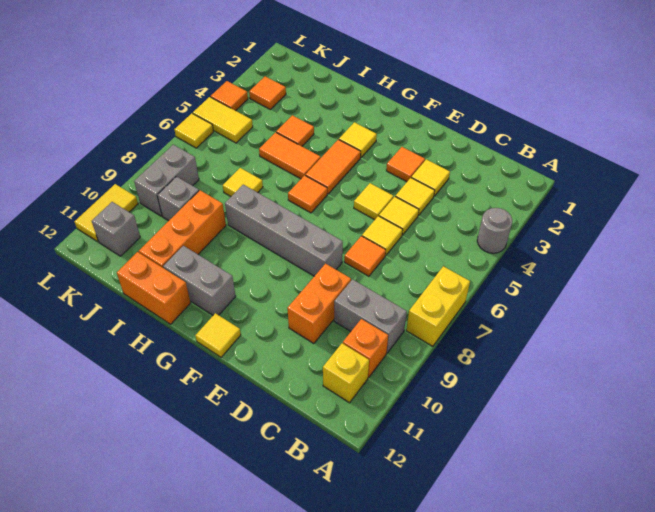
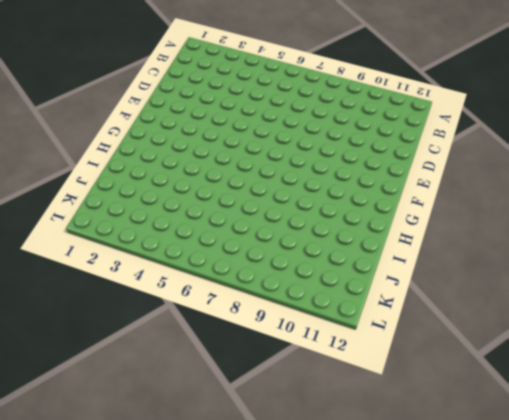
none -> grey 1x1 round brick [477,208,512,253]
none -> yellow 1x2 brick [406,266,470,346]
none -> grey 1x2 brick [334,279,407,353]
none -> orange 1x1 brick [343,319,388,378]

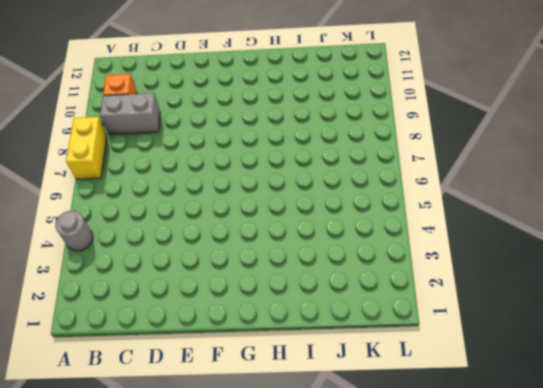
none -> yellow 1x1 brick [323,343,369,403]
none -> yellow 1x1 tile [411,159,450,196]
none -> yellow 1x1 tile [395,178,435,215]
none -> yellow 1x1 tile [379,197,419,235]

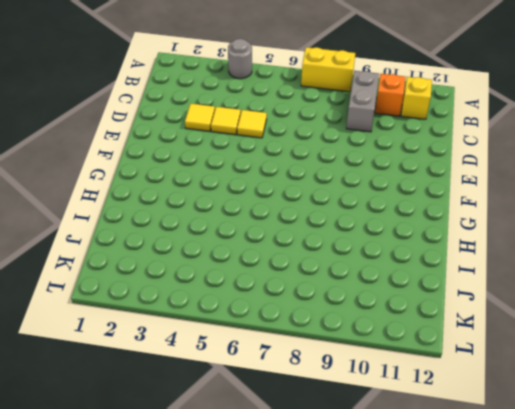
none -> yellow 1x1 tile [362,216,403,255]
none -> orange 1x1 tile [344,236,386,276]
none -> orange 1x2 brick [287,264,351,343]
none -> orange 1x1 tile [386,147,425,182]

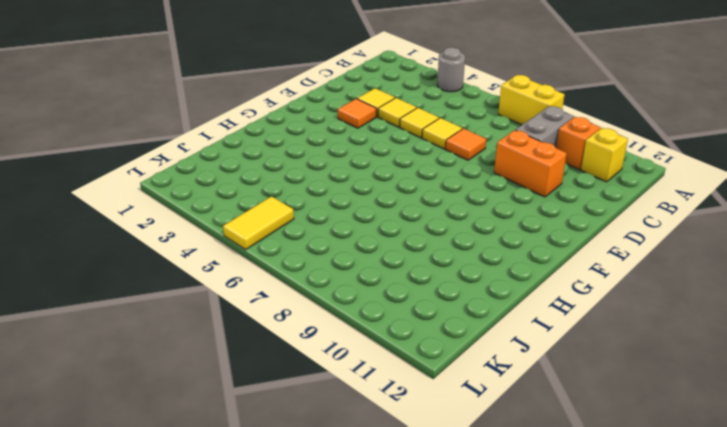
none -> yellow 1x1 tile [354,183,393,220]
none -> grey 1x4 brick [225,185,343,276]
none -> yellow 1x1 tile [195,313,241,357]
none -> yellow 1x1 tile [339,122,377,157]

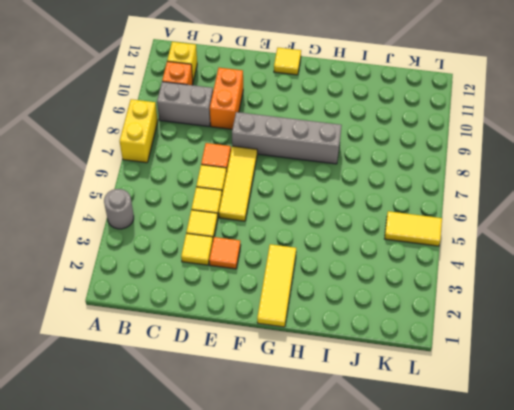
yellow 1x3 tile [219,146,257,221] -> yellow 1x1 tile [354,183,393,220]
yellow 1x3 tile [257,244,296,327] -> yellow 1x1 tile [339,122,377,157]
none -> orange 1x2 tile [305,140,361,194]
none -> orange 1x1 tile [288,175,327,213]
none -> grey 1x2 brick [163,246,236,315]
none -> orange 1x2 tile [259,132,321,179]

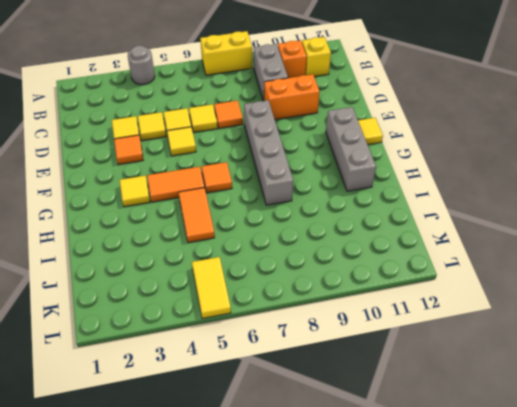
grey 1x3 brick [326,107,376,191] -> grey 1x2 brick [163,246,236,315]
none -> orange 1x2 brick [117,252,191,324]
none -> orange 1x1 tile [276,115,314,146]
none -> yellow 1x1 tile [223,168,263,196]
none -> orange 1x3 brick [139,190,226,268]

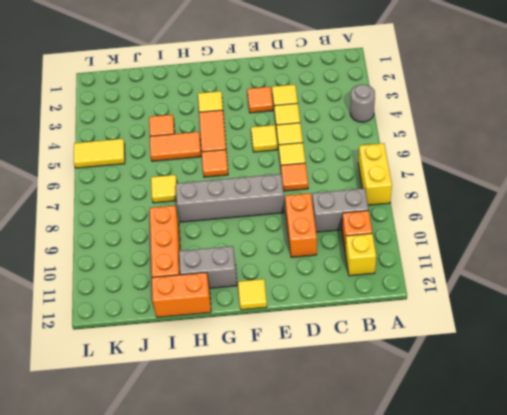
none -> grey 1x1 brick [157,177,199,221]
none -> orange 1x1 tile [249,76,286,109]
none -> grey 1x2 brick [134,145,199,216]
none -> grey 1x1 brick [92,202,140,256]

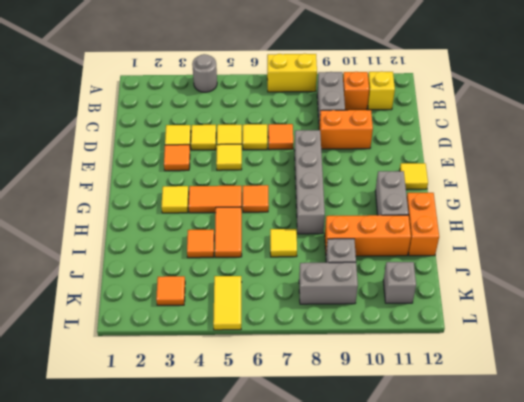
none -> orange 1x1 tile [211,81,248,111]
none -> yellow 1x1 tile [174,113,213,148]
none -> yellow 1x2 tile [74,184,138,242]

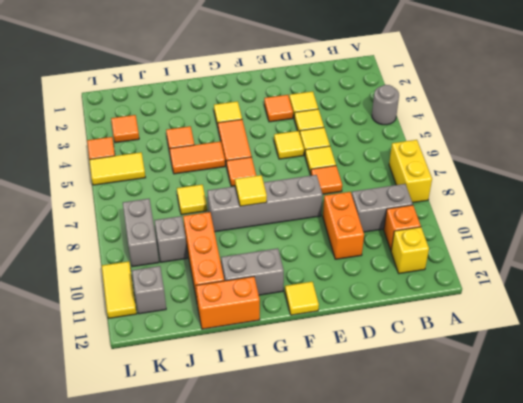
yellow 1x1 tile [235,175,267,206] -> yellow 1x1 tile moved to [174,113,213,148]

